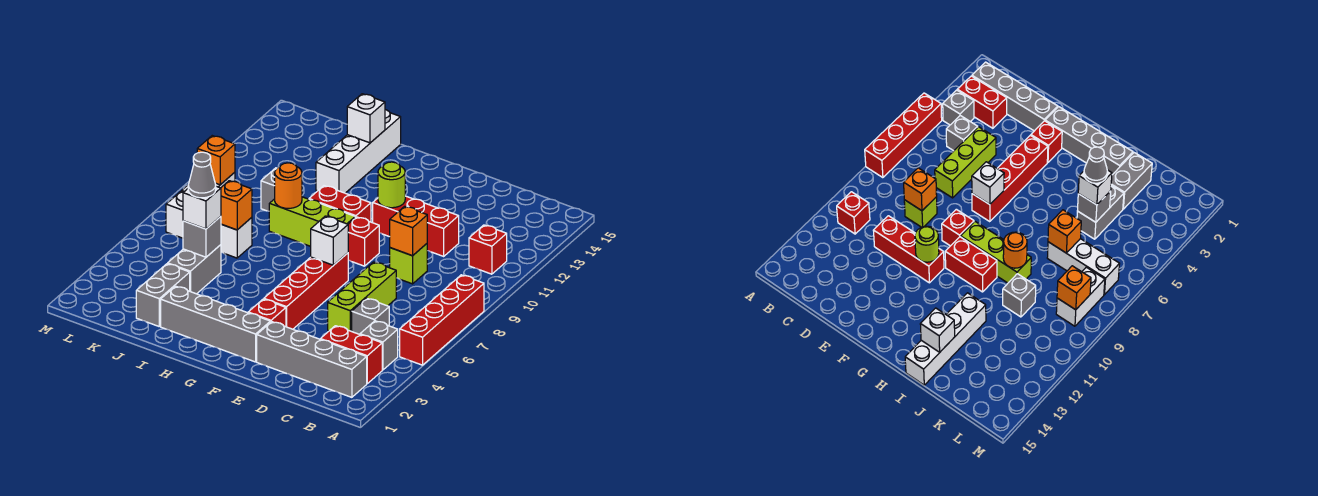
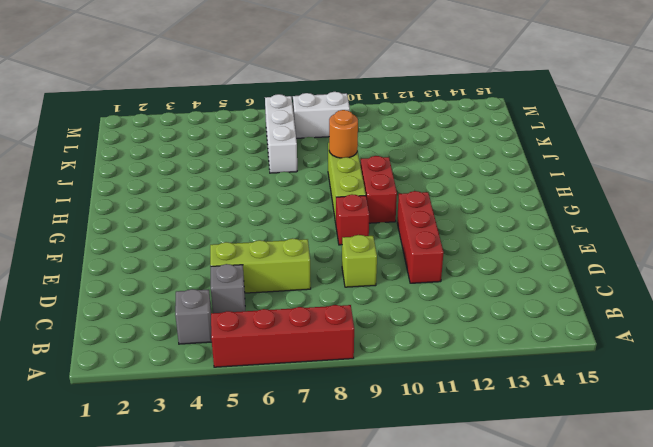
none -> grey 1x4 brick [257,322,367,397]
none -> red 1x2 brick [320,326,382,383]
none -> red 1x1 brick [469,225,507,274]
none -> grey 1x4 brick [161,286,270,362]

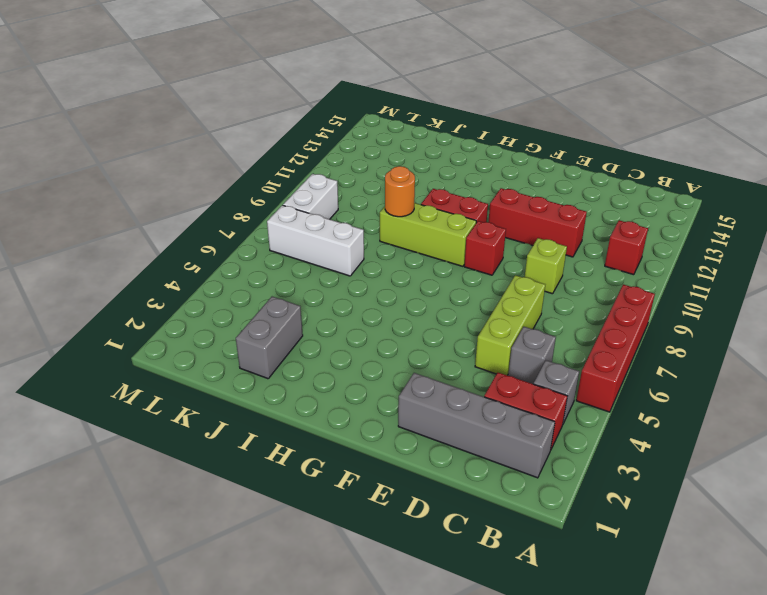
none -> grey 1x4 brick [161,286,270,362]
none -> red 1x1 brick [248,299,286,327]
none -> red 1x4 brick [264,253,348,329]
none -> white 1x4 brick [316,110,401,193]

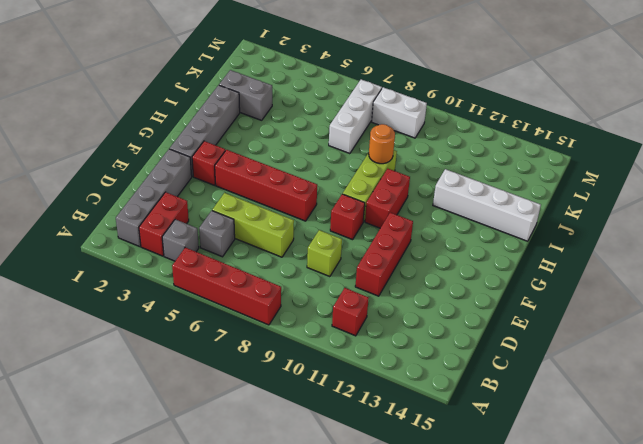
none -> grey 1x2 brick [168,245,221,294]
none -> grey 1x1 brick [261,168,277,211]
none -> orange 1x1 brick [390,206,427,256]
none -> white 1x1 brick [311,216,348,265]

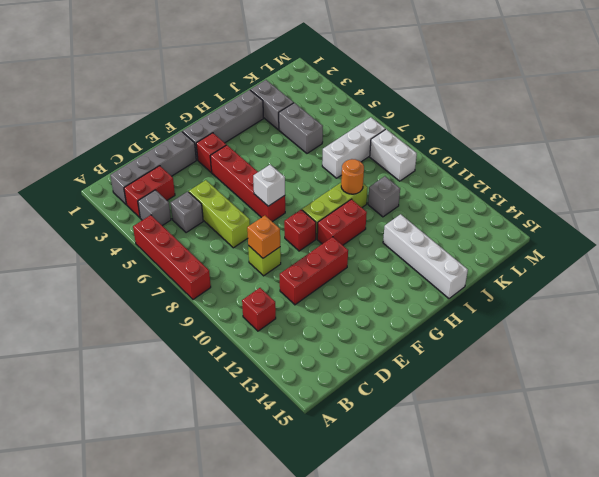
none -> lime 1x1 round brick [378,162,405,208]
none -> white 1x1 brick [347,94,385,143]
none -> grey 1x1 brick [183,216,221,257]
none -> orange 1x1 brick [221,181,252,230]

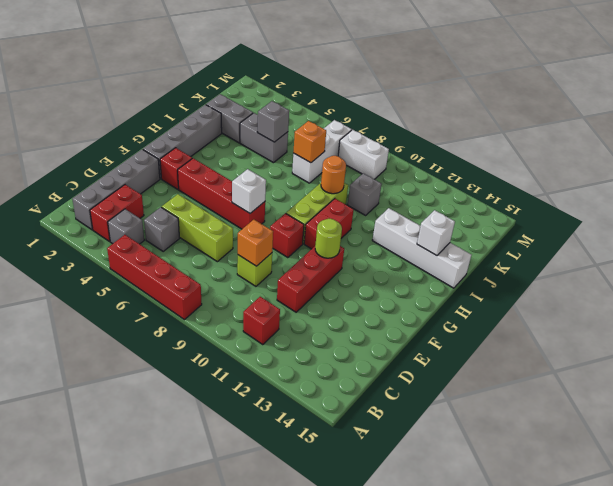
none -> orange 1x1 brick [197,136,235,185]
none -> white 1x1 brick [183,186,221,229]
none -> grey 1x1 cone [188,152,216,198]

